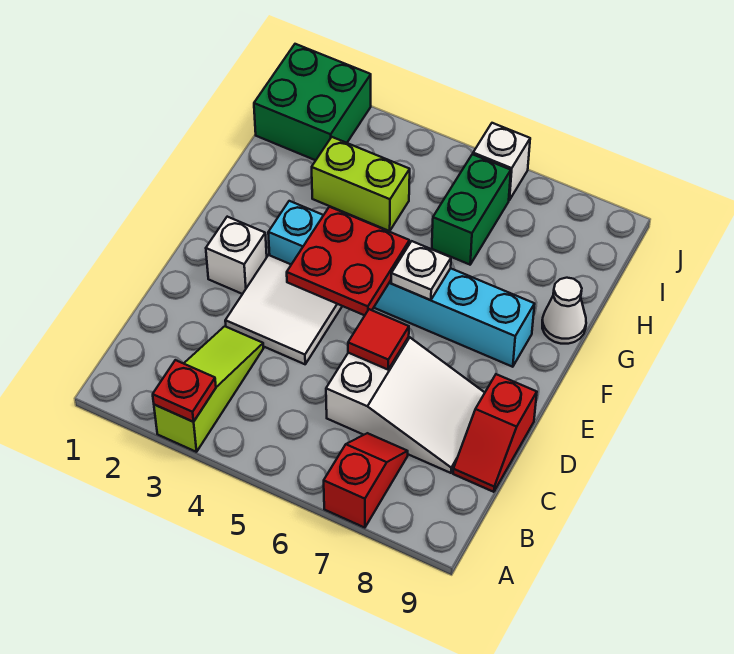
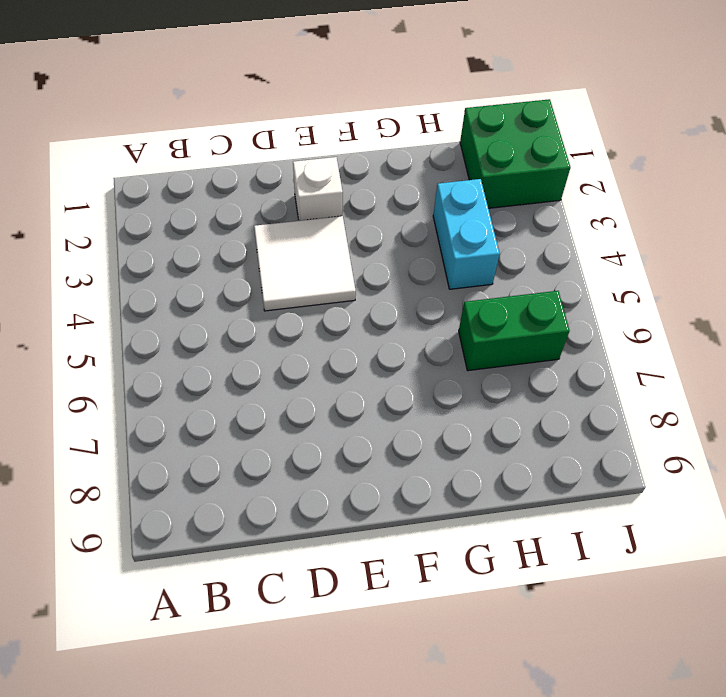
cyan 1x2 brick [433,179,500,289] -> lime 1x2 brick [312,137,410,231]
none -> lime 1x3 slope [154,326,264,452]
none -> red 1x2 slope [324,433,408,528]
none -> white 2x3 slope [326,337,485,473]

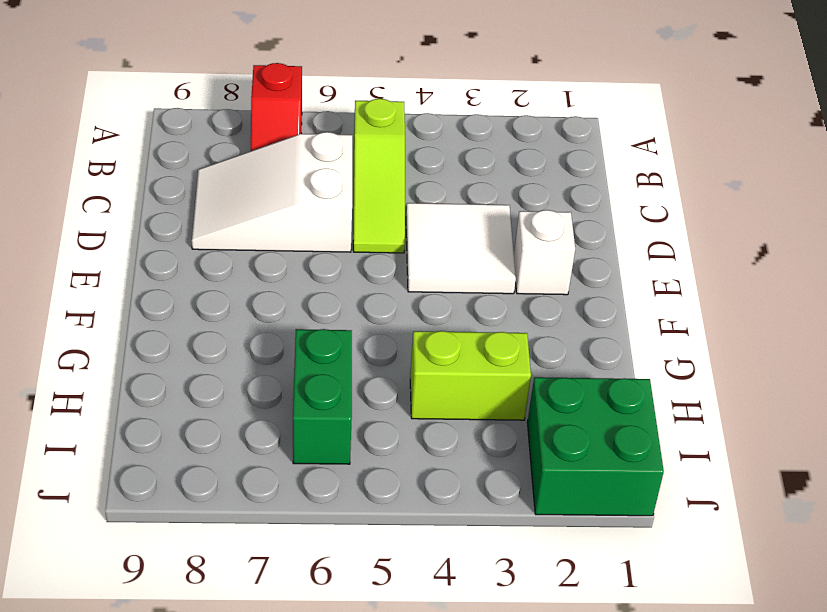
lime 1x3 slope [353,99,405,253] -> lime 1x3 slope moved to [154,326,264,452]
none -> red 1x2 slope [453,374,537,492]
none -> cyan 1x6 brick [268,201,535,367]
none -> white 1x1 cone [542,278,586,344]

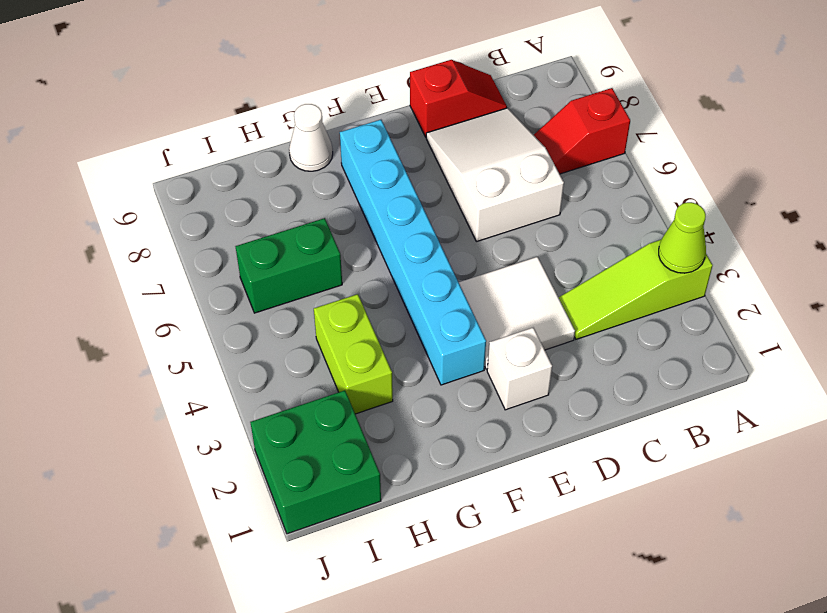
lime 1x1 cone [659,202,706,273] -> red 1x1 plate [153,360,216,422]
none -> white 1x1 brick [473,123,530,200]
none -> red 1x1 tile [348,309,409,370]
none -> red 2x2 plate [287,207,409,315]

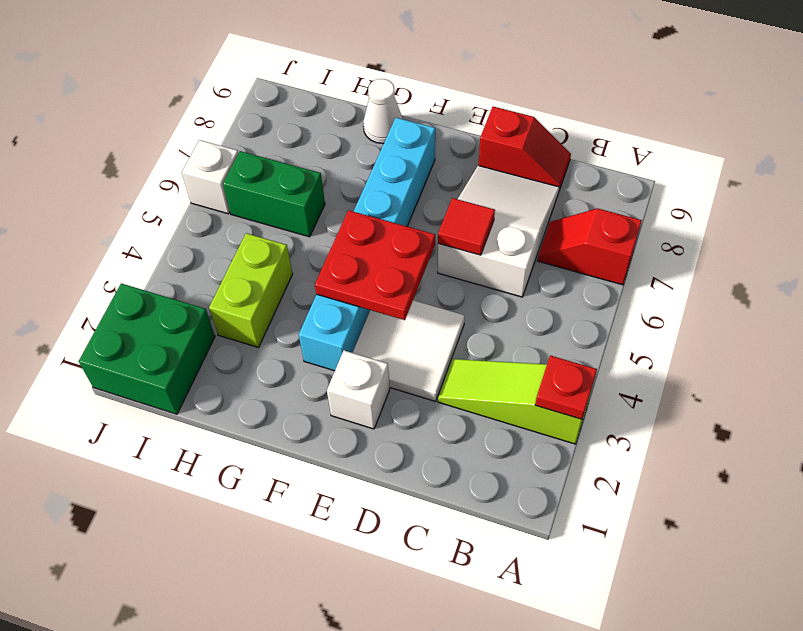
none -> white 1x1 plate [391,241,451,300]

